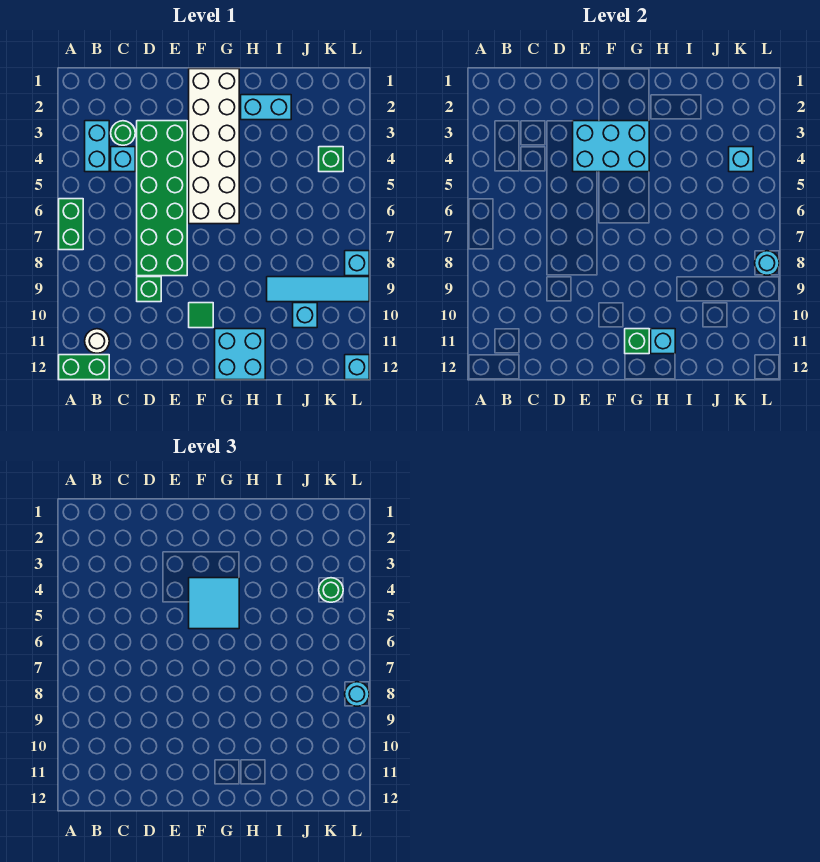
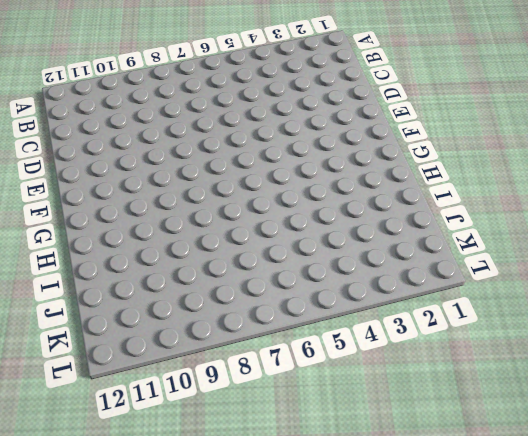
none -> green 1x2 brick [59,199,83,250]
none -> green 1x2 brick [59,355,109,380]
none -> cyan 1x2 brick [85,121,109,172]

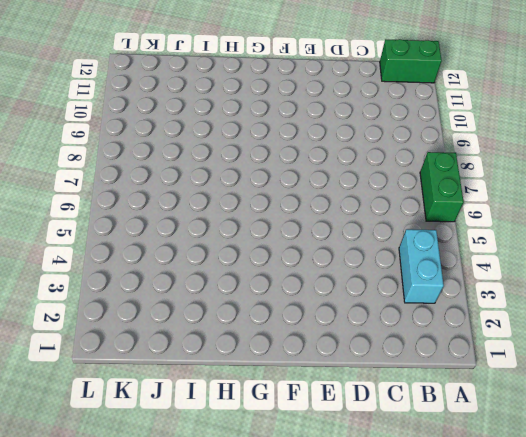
none -> white 1x1 round brick [85,329,109,353]
none -> green 1x1 round brick [111,121,135,145]
none -> cyan 1x1 brick [111,147,135,172]

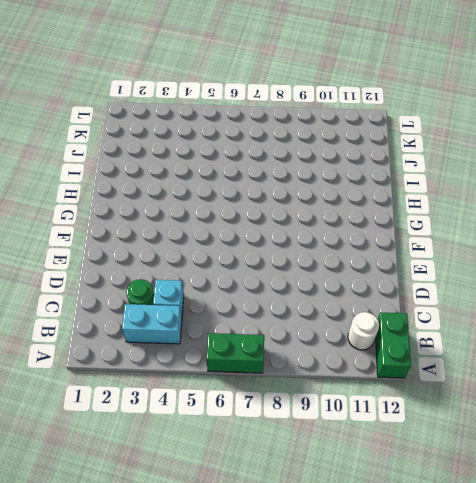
none -> green 2x6 brick [137,121,187,276]
none -> green 1x1 brick [137,277,161,302]
none -> white 2x6 brick [189,69,239,224]

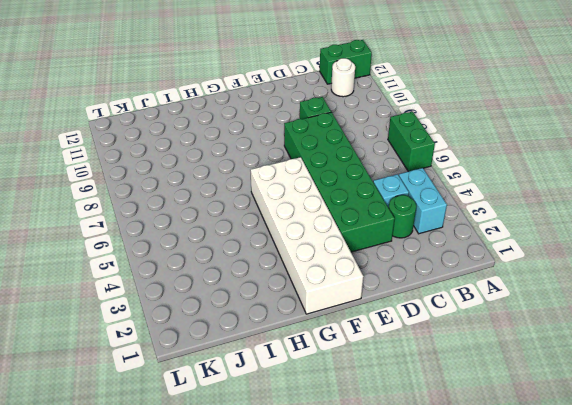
none -> green 1x1 tile [189,303,213,328]
none -> cyan 2x2 brick [215,329,265,380]
none -> cyan 1x2 brick [241,95,291,120]

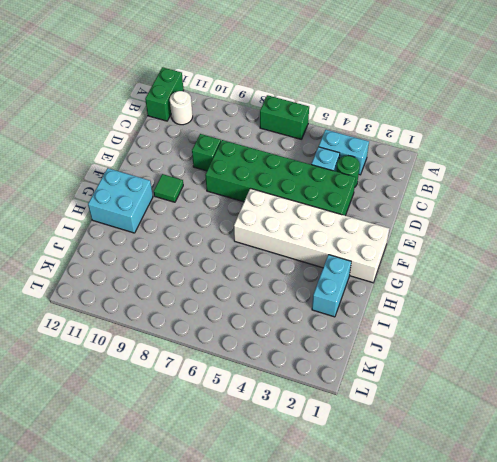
none -> cyan 1x4 tile [267,277,369,302]
none -> cyan 1x1 brick [293,303,317,328]
none -> green 1x1 brick [319,147,343,172]

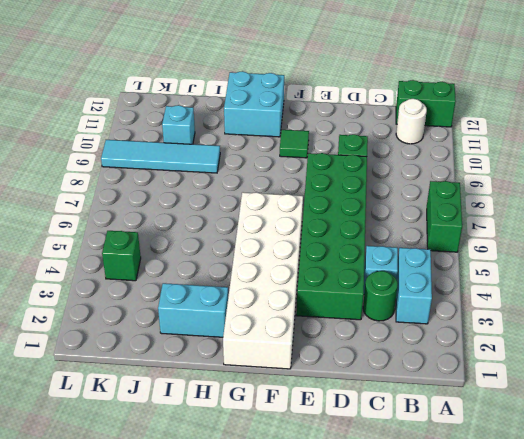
none -> cyan 1x1 brick [345,251,369,276]
none -> cyan 1x1 brick [345,355,369,380]
none -> cyan 2x3 brick [573,121,649,172]

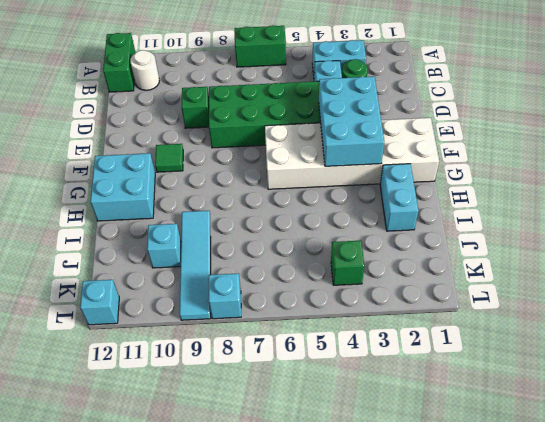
none -> green 1x1 brick [625,329,649,354]
none -> cyan 1x1 brick [651,329,675,354]
none -> cyan 1x1 brick [729,147,753,172]

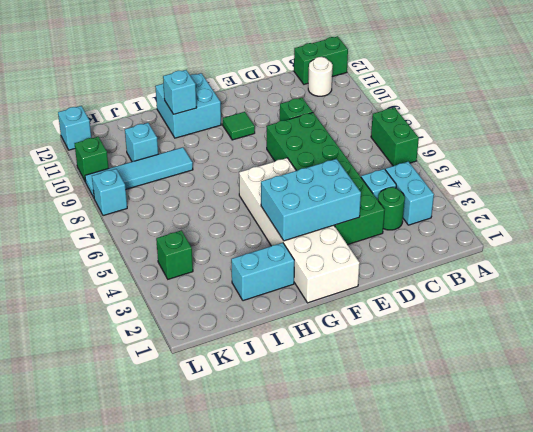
green 1x1 brick [74,137,109,182] -> green 1x1 brick moved to [625,329,649,354]
none -> cyan 1x1 brick [729,147,753,172]
none -> cyan 1x1 round brick [755,251,779,275]
none -> cyan 2x2 tile [189,578,239,629]

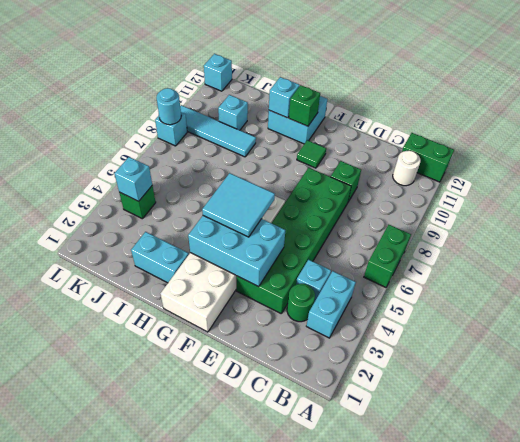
none -> green 1x1 round brick [319,578,343,602]
none -> cyan 1x1 round brick [345,682,369,706]

